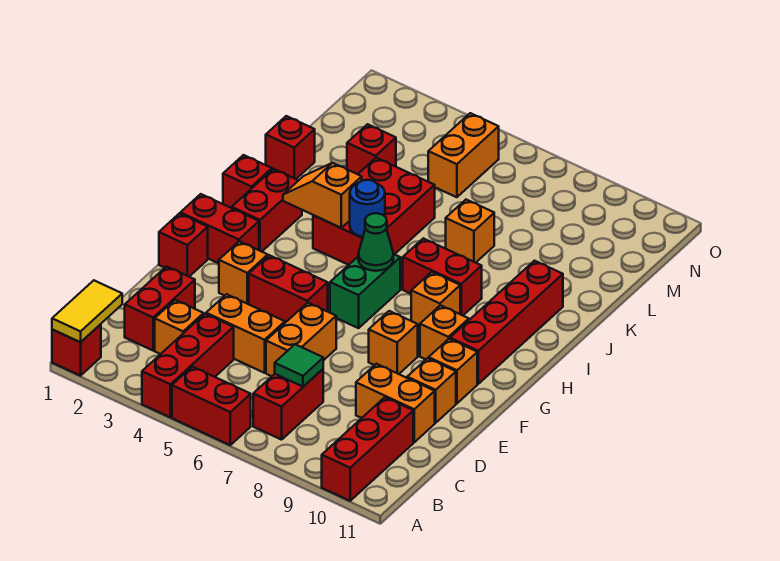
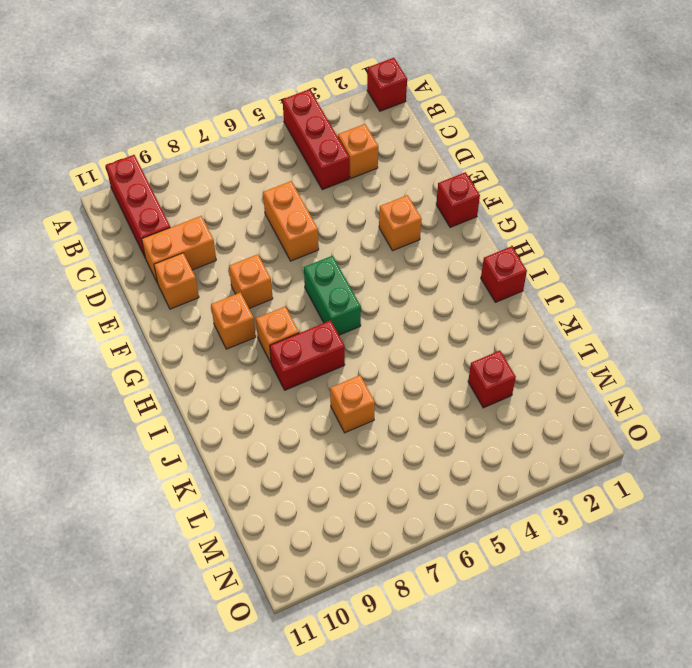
none -> red 1x2 brick [172,367,251,445]
none -> red 1x2 brick [253,369,323,440]
none -> red 1x2 brick [125,266,195,350]
none -> orange 1x2 brick [206,294,285,373]

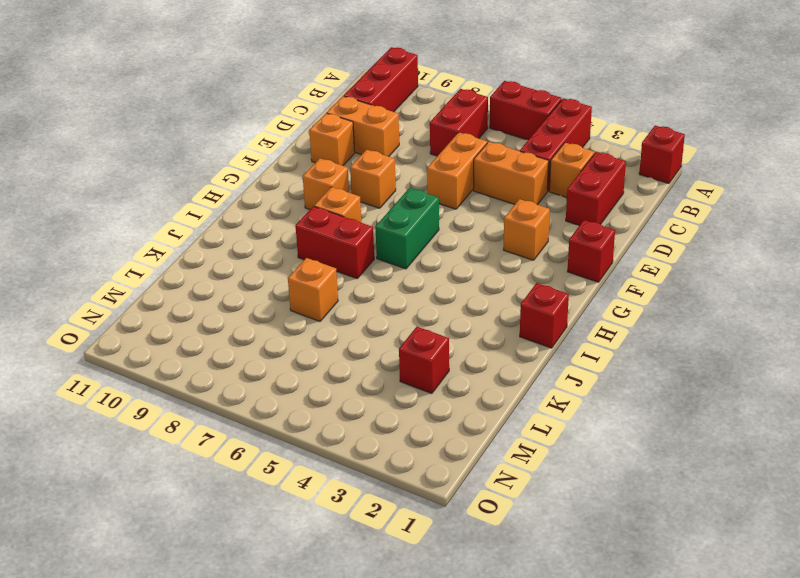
none -> red 1x2 brick [249,255,328,323]
none -> orange 1x1 brick [429,339,477,403]
none -> red 1x2 brick [180,194,259,263]
none -> red 1x4 brick [450,261,563,384]

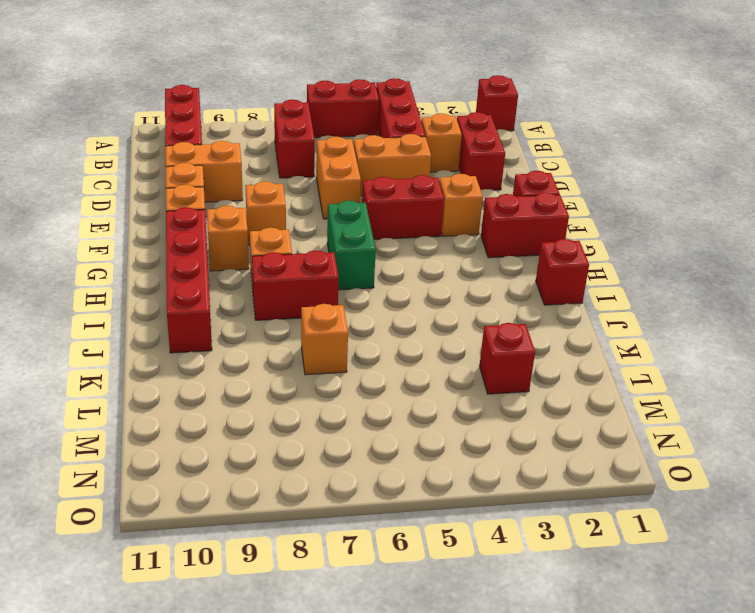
none -> red 1x2 brick [232,169,302,252]
none -> red 2x3 brick [313,158,435,265]
none -> red 1x1 brick [266,116,315,179]
none -> orange 1x2 brick [428,113,499,197]

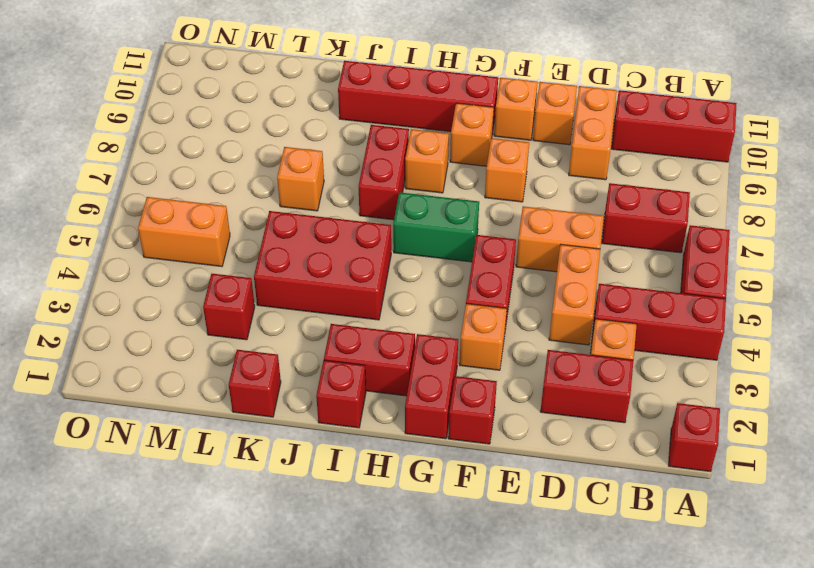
none -> yellow 1x2 tile [52,280,122,342]
none -> green 1x1 tile [275,344,323,387]
none -> green 1x1 cone [358,213,393,271]
none -> orange 1x2 slope [283,163,362,228]

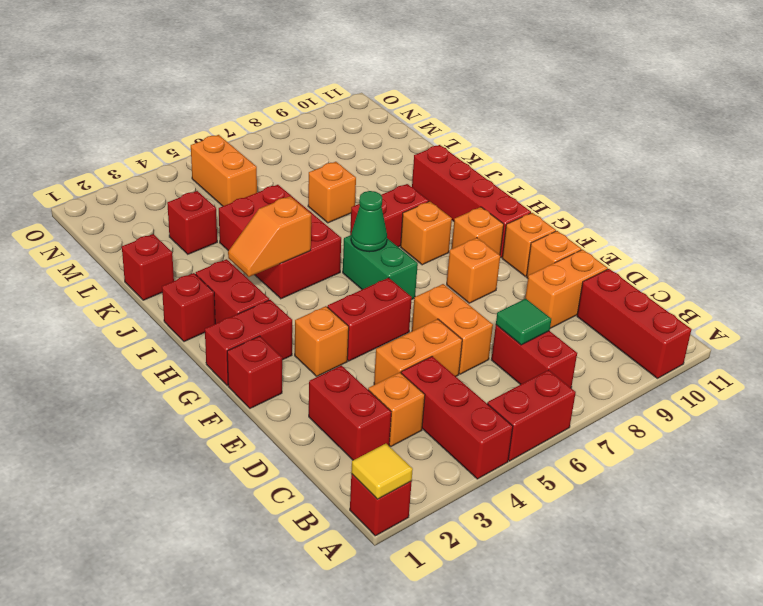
yellow 1x1 tile [351,444,413,499] -> yellow 1x2 tile [52,280,122,342]
none -> blue 1x1 round brick [350,180,385,237]

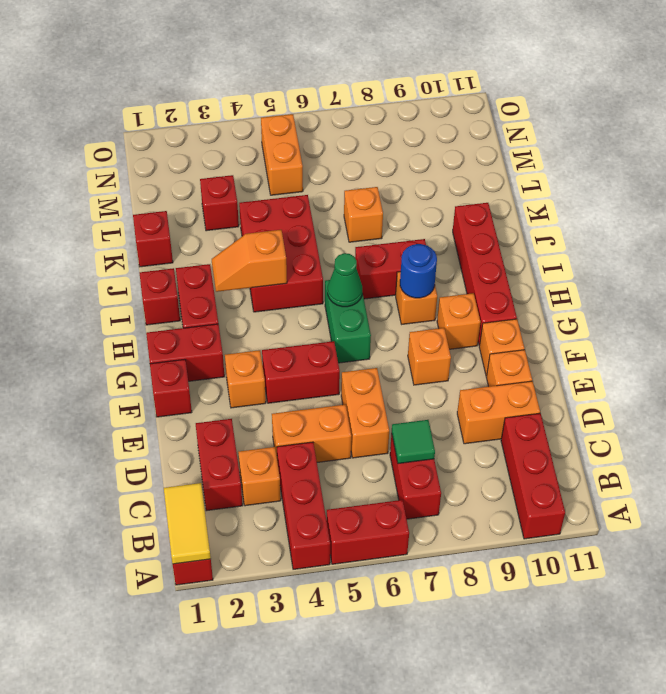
blue 1x1 round brick [400,244,437,298] -> blue 1x1 round brick moved to [350,180,385,237]

